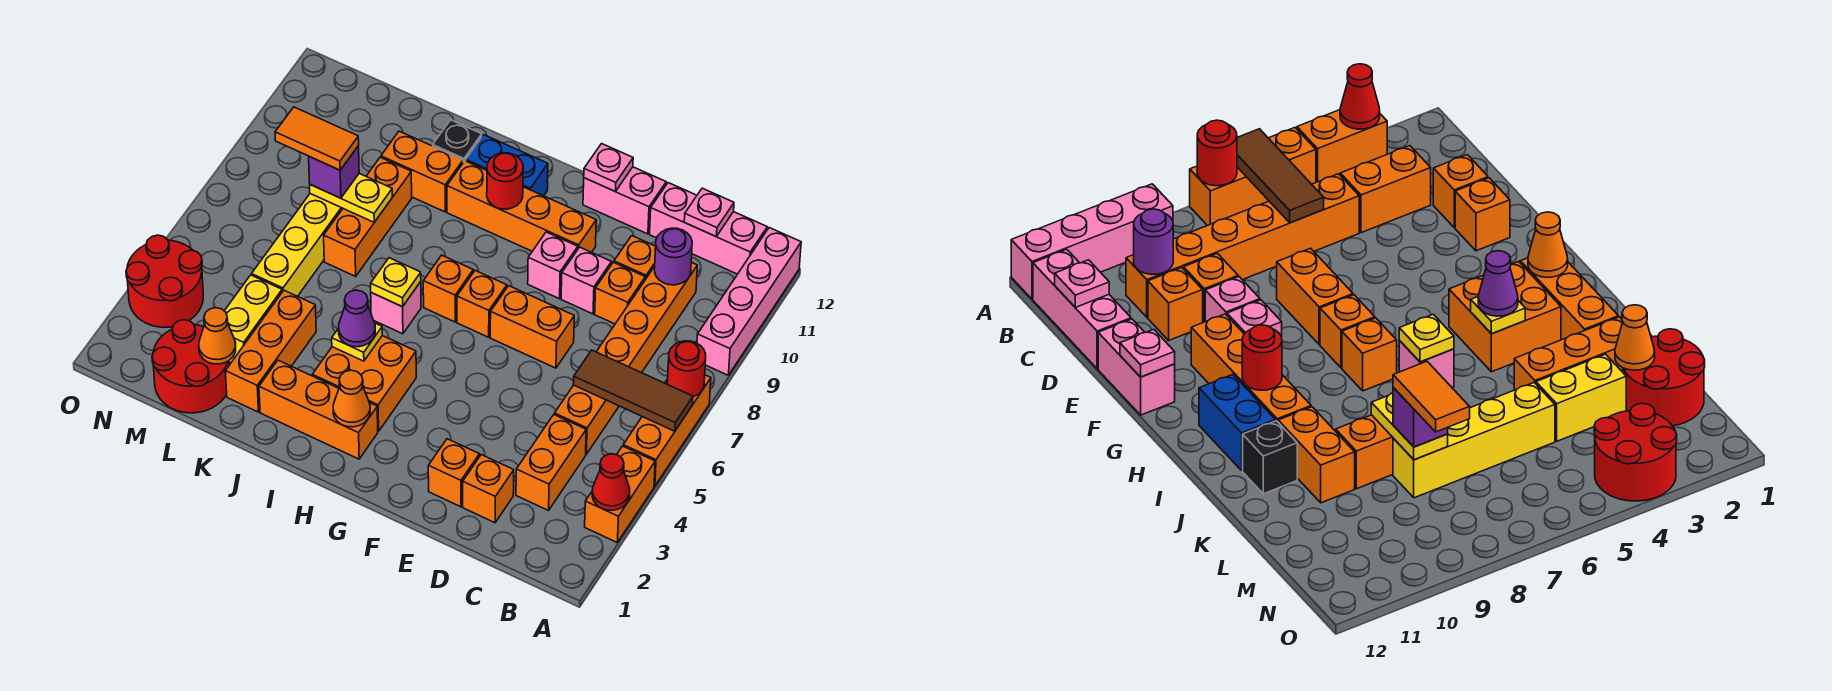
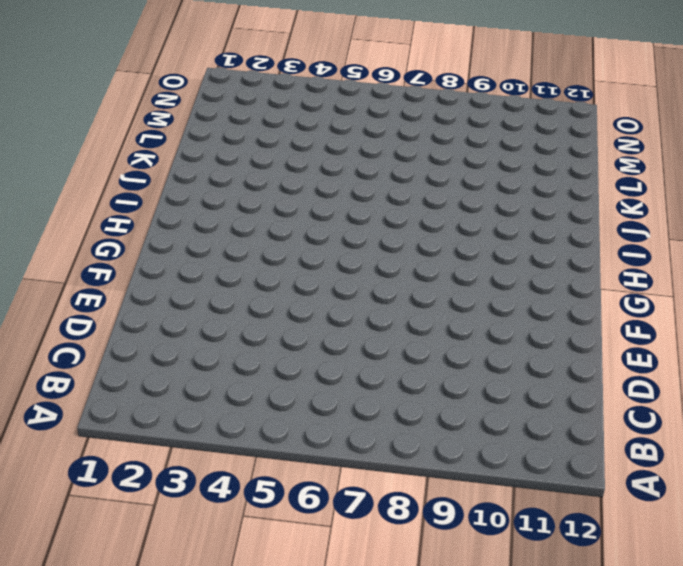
none -> orange 1x2 brick [585,446,655,542]
none -> orange 1x3 brick [623,375,711,486]
none -> pink 1x4 brick [697,228,801,375]
none -> pink 1x3 brick [650,183,767,274]

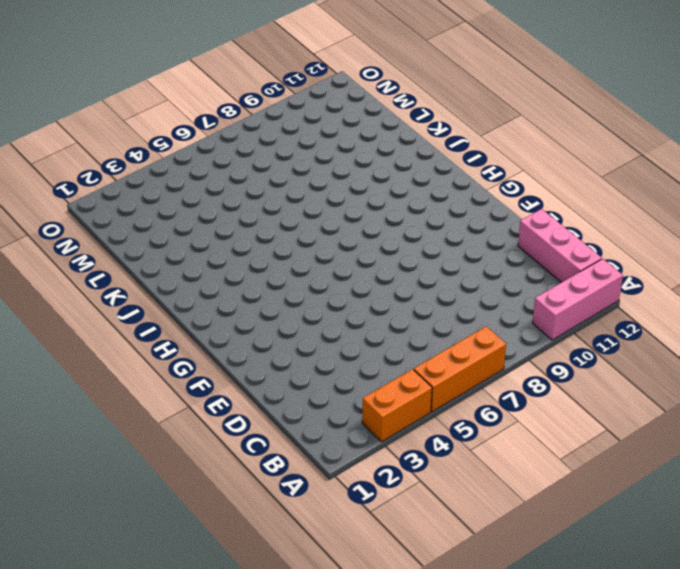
pink 1x3 brick [533,259,623,340] -> pink 1x4 brick [697,228,801,375]
none -> orange 1x2 brick [516,415,586,510]
none -> orange 1x6 brick [555,262,697,454]
none -> orange 1x1 brick [463,455,514,523]
none -> orange 1x1 brick [595,262,645,324]

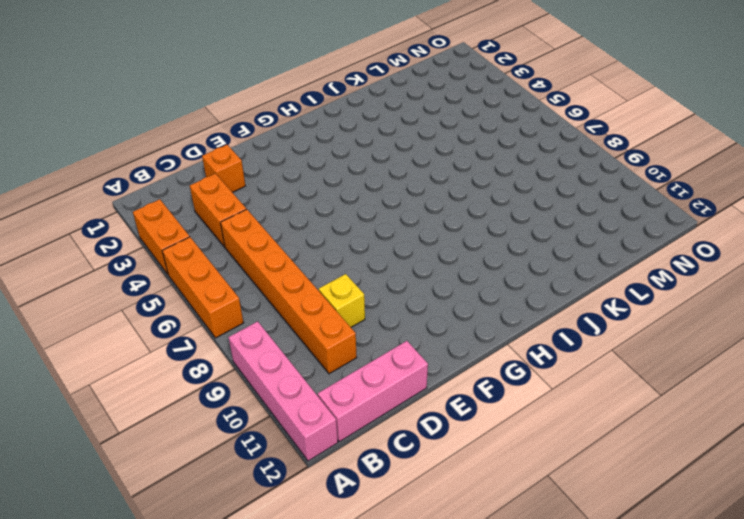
yellow 1x1 brick [319,274,365,327] -> orange 1x1 brick [595,262,645,324]
none -> orange 1x1 brick [614,236,656,279]
none -> orange 1x1 brick [428,439,479,507]
none -> orange 1x2 brick [490,286,574,368]
none -> pink 1x1 brick [561,247,612,314]

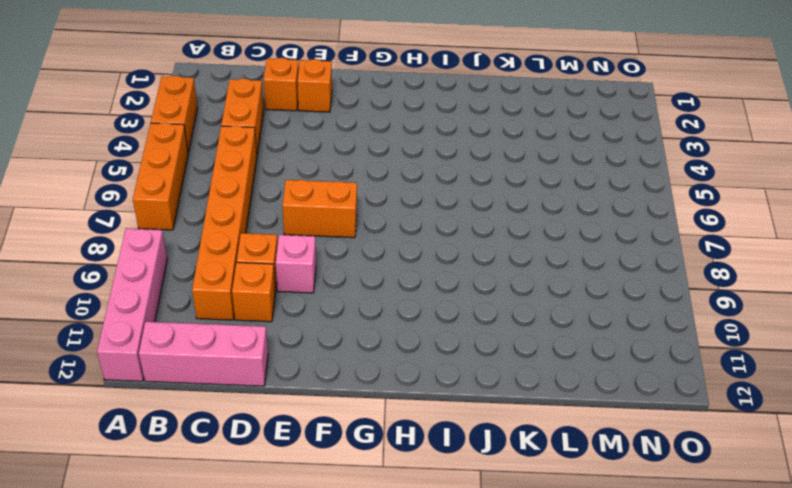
none -> pink 1x2 brick [583,167,666,234]
none -> pink 1x1 brick [528,232,578,299]
none -> orange 1x4 brick [447,161,596,252]
none -> orange 1x1 brick [457,271,507,337]

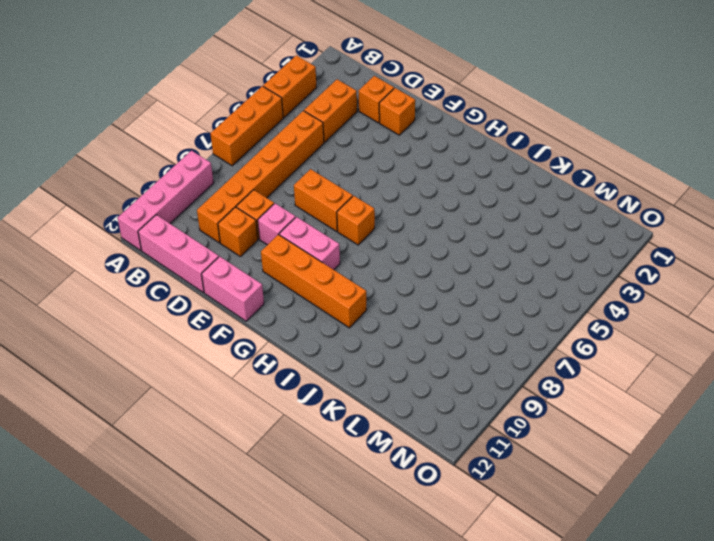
pink 1x2 brick [279,217,340,270] -> pink 1x1 brick [528,232,578,299]
none -> orange 1x3 brick [259,360,378,459]
none -> orange 2x2 brick [312,336,416,431]
none -> orange 1x1 brick [423,255,473,322]
none -> blue 1x2 brick [466,135,548,196]

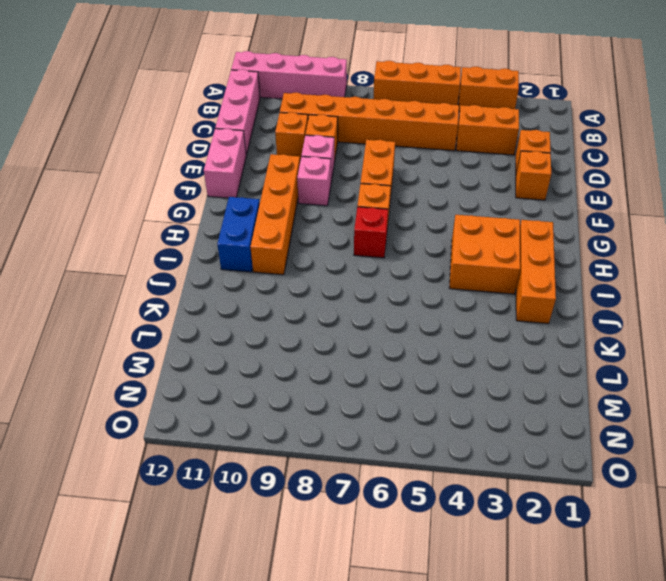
red 1x1 brick [354,207,388,258] -> orange 1x1 brick [423,255,473,322]
none -> pink 1x1 brick [371,282,421,334]
none -> orange 1x2 brick [381,131,463,212]
none -> black 1x1 brick [433,120,482,162]
none -> orange 1x3 brick [225,290,316,412]

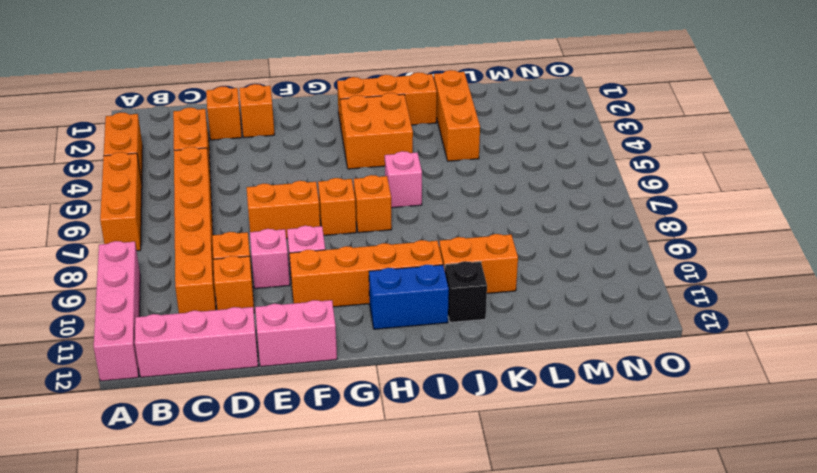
none -> orange 1x3 brick [324,157,412,276]
none -> red 2x2 round brick [152,320,229,413]
none -> yellow 1x2 brick [225,275,282,363]
none -> yellow 1x4 brick [252,194,343,296]

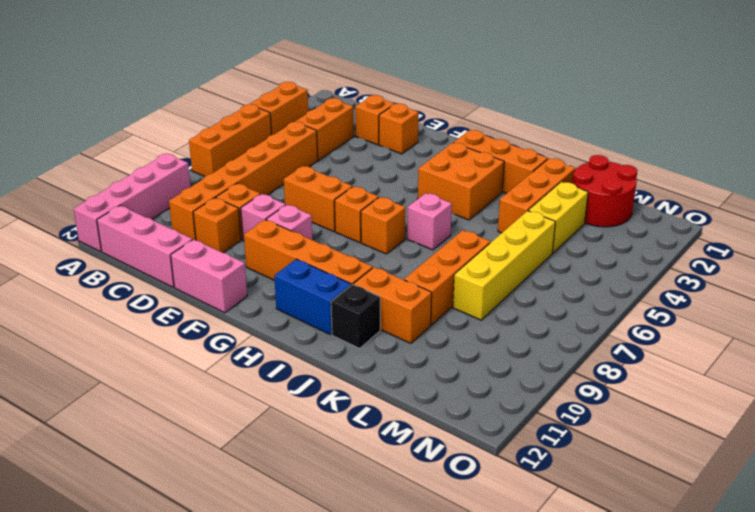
none -> red 2x2 round brick [126,235,203,328]
none -> red 1x1 cone [592,454,630,510]
none -> brown 1x3 tile [573,350,693,431]
none -> red 1x1 round brick [667,341,706,397]

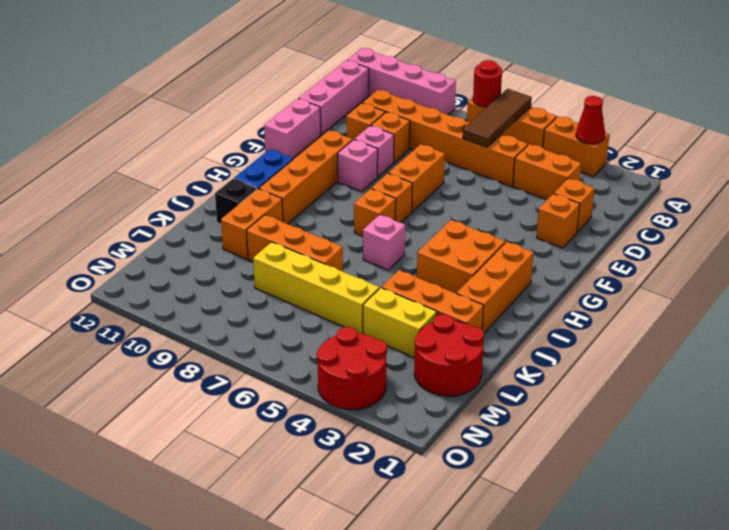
none -> purple 1x1 round brick [655,228,692,285]
none -> pink 1x1 plate [684,188,734,236]
none -> pink 1x1 plate [584,144,633,191]
none -> orange 1x1 cone [333,370,370,427]

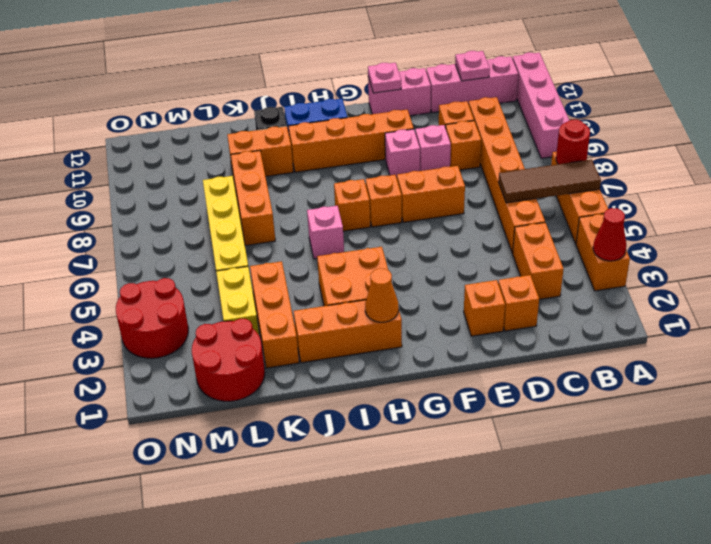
none -> purple 1x1 round brick [655,228,692,285]
none -> red 1x1 round brick [487,153,523,209]
none -> yellow 1x1 plate [332,323,382,361]
none -> yellow 1x1 plate [371,258,421,307]

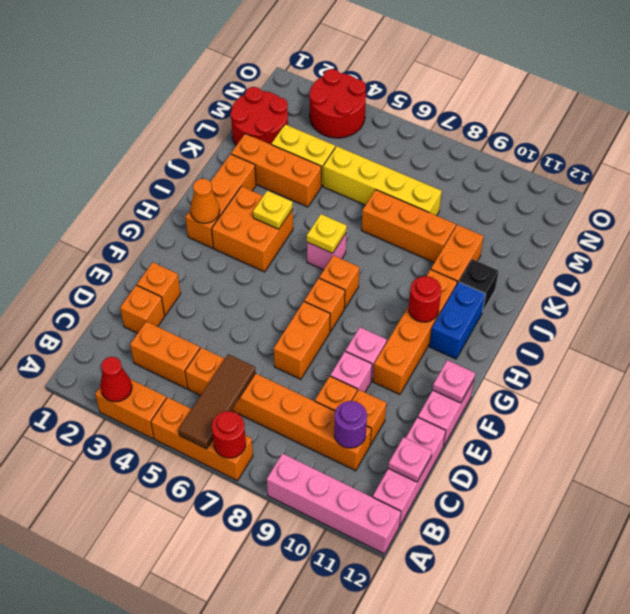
none -> yellow 1x2 plate [310,174,392,222]
none -> orange 1x1 cone [199,308,236,364]
none -> purple 1x1 cone [338,290,375,347]
none -> purple 1x1 brick [309,146,359,198]

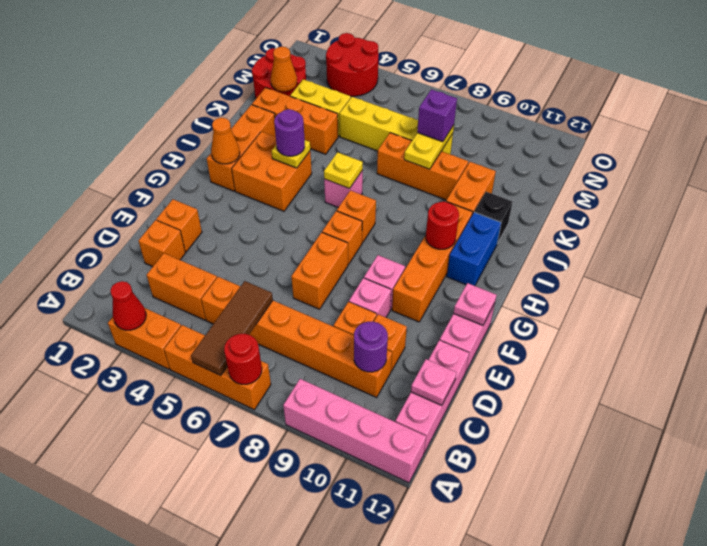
purple 1x1 round brick [274,109,305,156] -> purple 1x1 cone [338,290,375,347]
none -> orange 1x2 tile [275,107,359,170]

